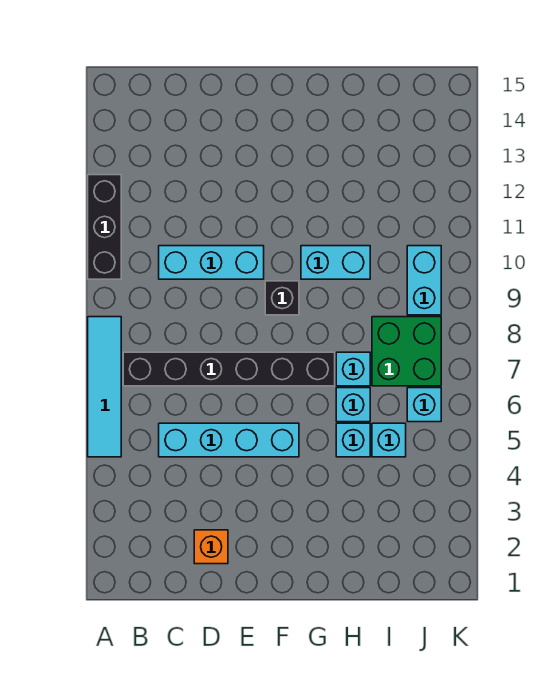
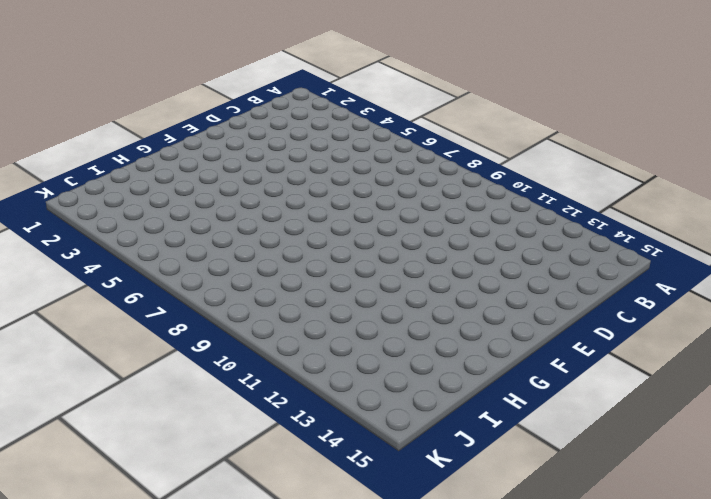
none -> cyan 1x4 tile [88,317,121,457]
none -> black 1x3 brick [88,175,121,279]
none -> black 1x6 brick [123,352,335,386]

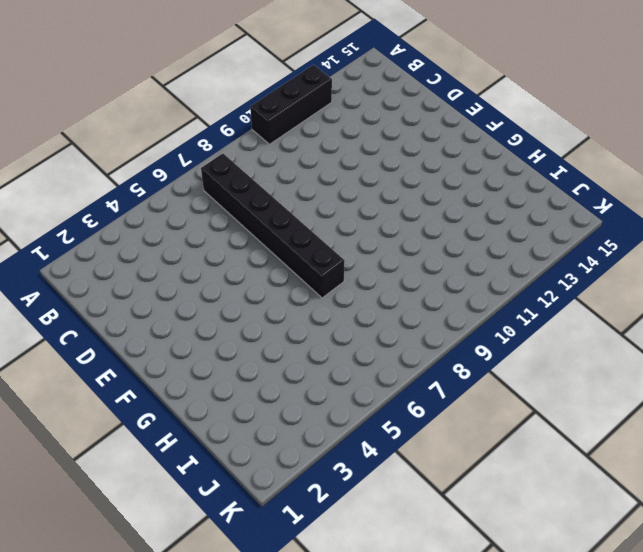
none -> cyan 1x4 tile [88,317,121,457]
none -> cyan 1x4 brick [159,423,299,457]
none -> cyan 1x3 brick [159,246,264,279]

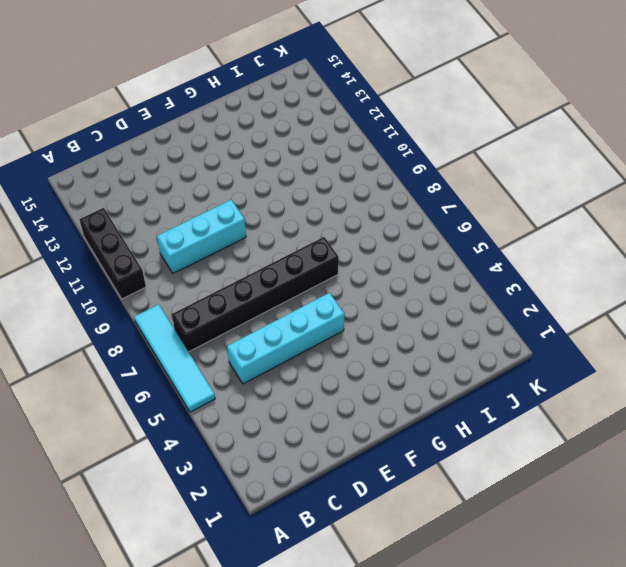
none -> orange 1x1 brick [194,530,228,564]
none -> black 1x1 brick [265,281,299,315]
none -> cyan 1x2 brick [301,246,370,279]

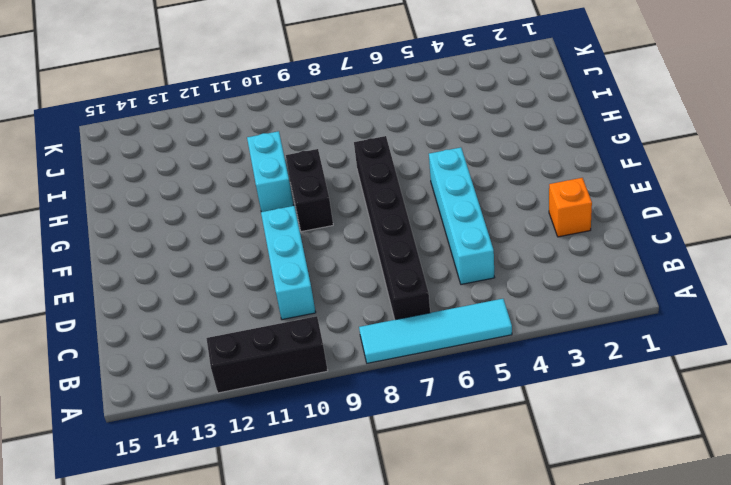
black 1x2 brick [286,149,333,232] -> black 1x1 brick [265,281,299,315]
none -> cyan 1x1 brick [336,423,370,457]
none -> cyan 1x1 brick [336,388,370,422]
none -> cyan 1x1 brick [336,352,370,386]

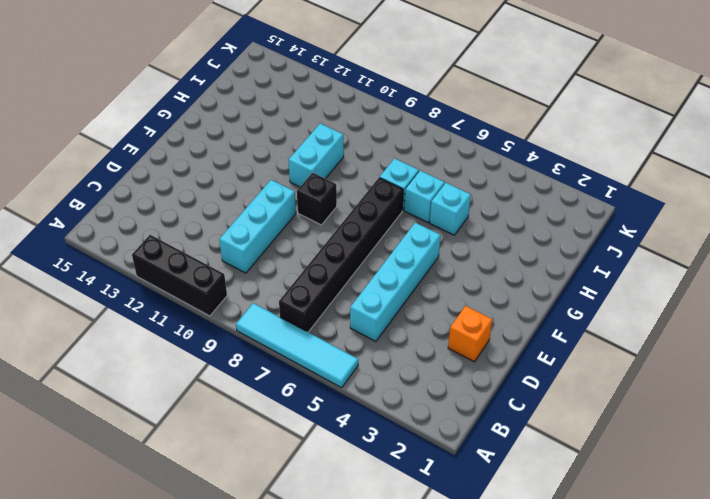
none -> cyan 1x1 brick [372,423,406,457]
none -> green 2x2 brick [372,317,441,386]
none -> cyan 1x1 brick [407,388,441,422]

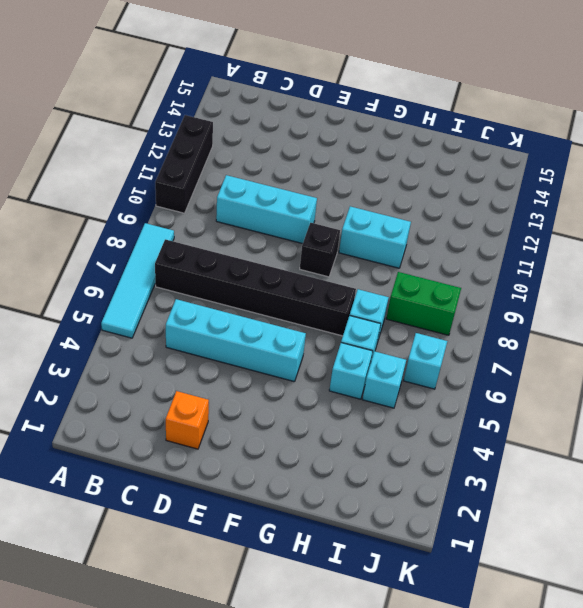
green 1x2 brick [386,272,461,335] -> green 2x2 brick [372,317,441,386]
none -> cyan 1x2 brick [407,246,441,315]

